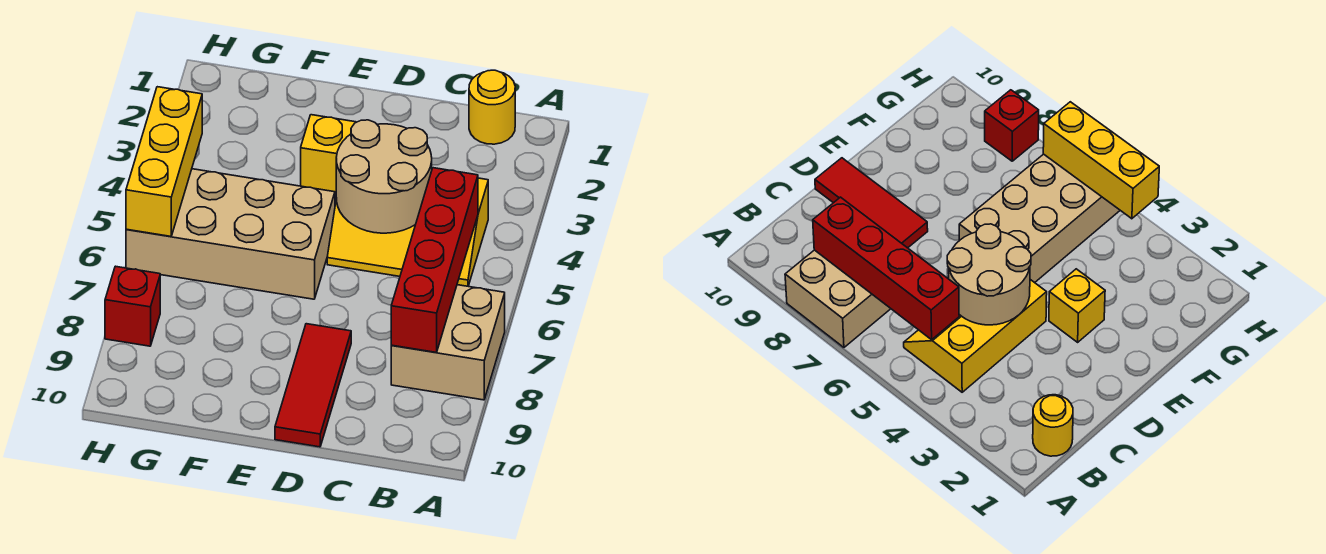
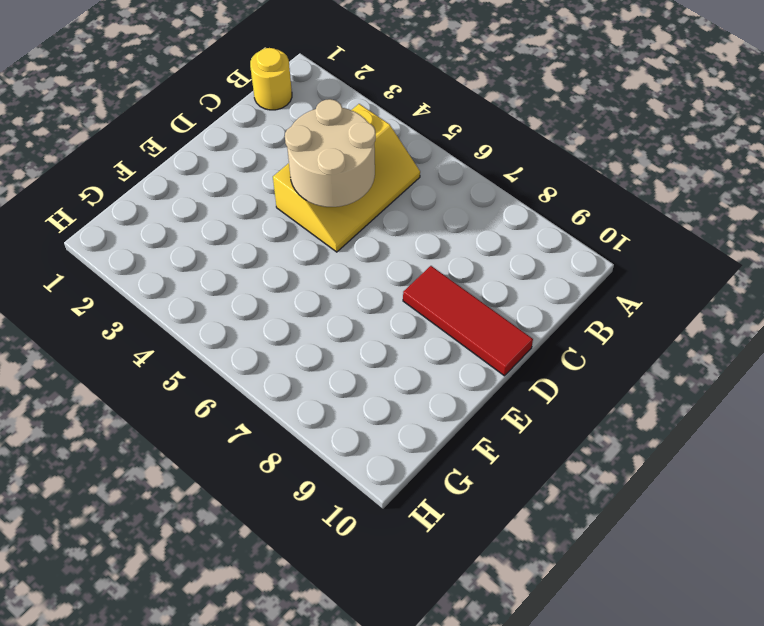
none -> tan 2x2 brick [391,285,505,400]
none -> yellow 1x1 brick [301,115,356,193]

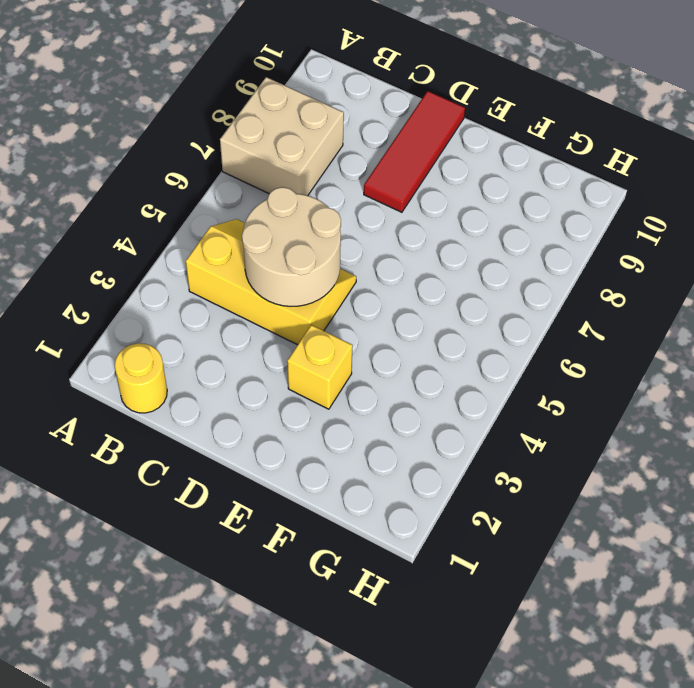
none -> tan 2x4 brick [126,169,335,299]
none -> red 1x1 brick [105,266,160,346]

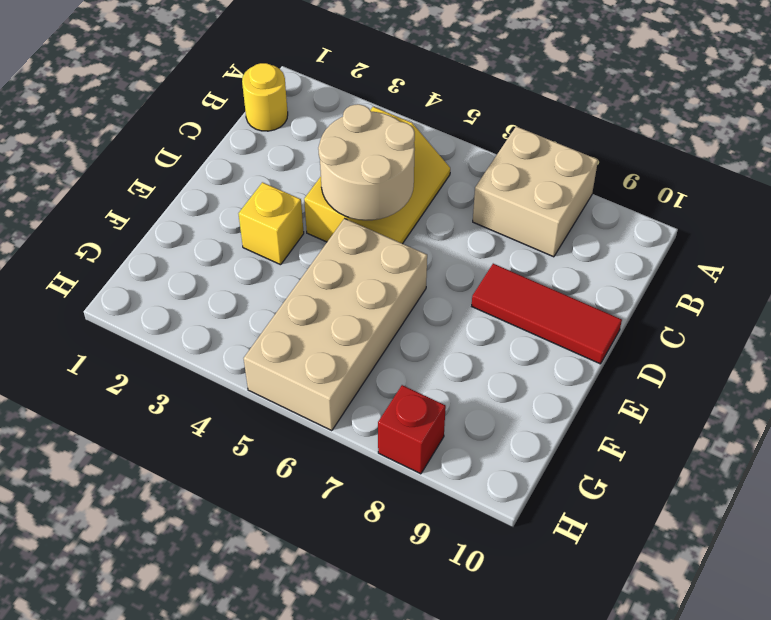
none -> red 1x4 brick [391,168,478,352]
none -> yellow 1x3 brick [126,87,202,236]

